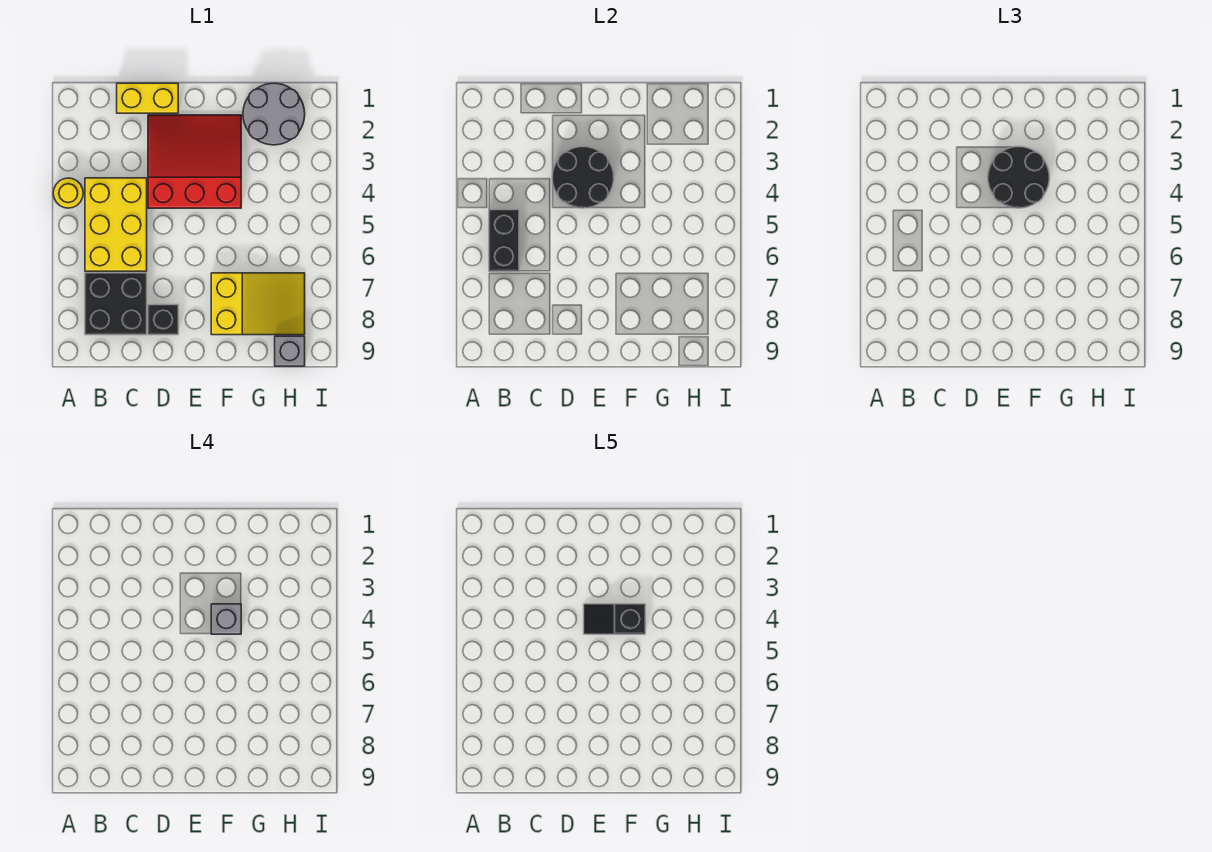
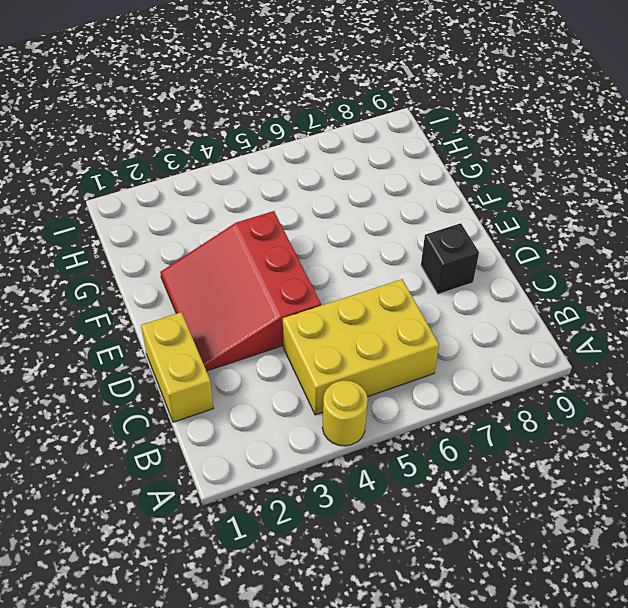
none -> black 2x2 brick [85,273,147,335]
none -> yellow 2x3 slope [211,273,305,335]
none -> grey 2x2 round brick [243,83,305,145]

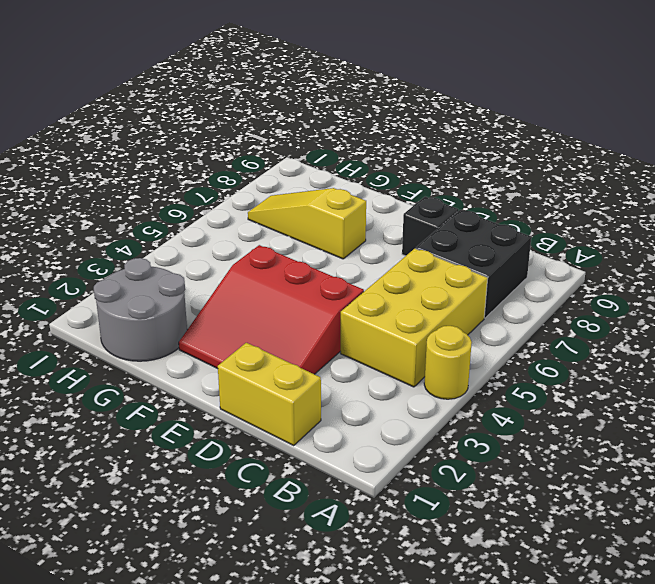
yellow 1x3 slope [248,188,366,259] -> yellow 2x3 slope [211,273,305,335]
none -> grey 1x1 brick [275,336,305,366]
none -> black 1x2 brick [489,210,519,271]
none -> black 2x2 round brick [552,147,614,208]

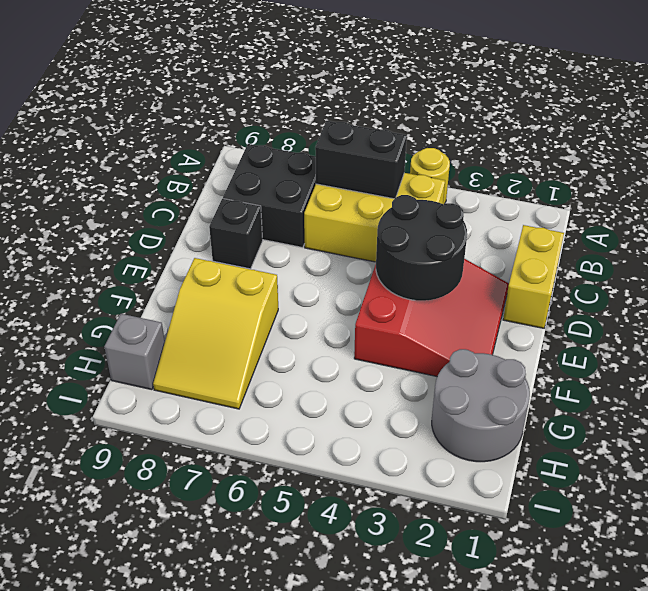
none -> black 2x2 round brick [988,147,1049,208]
none -> grey 1x1 brick [211,604,241,634]
none -> black 1x2 slope [584,604,645,634]

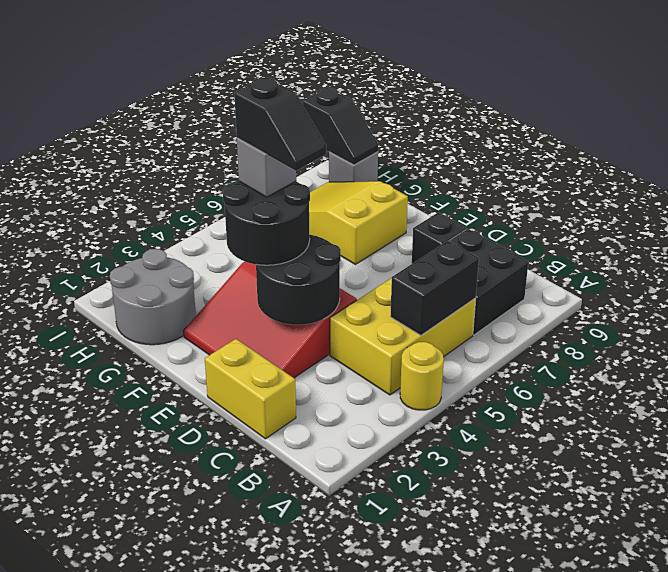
black 1x2 slope [303,88,378,165] -> none

